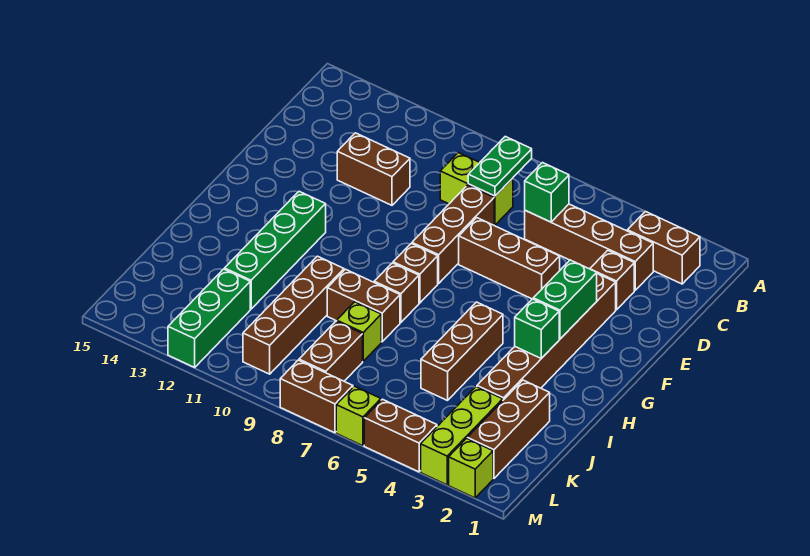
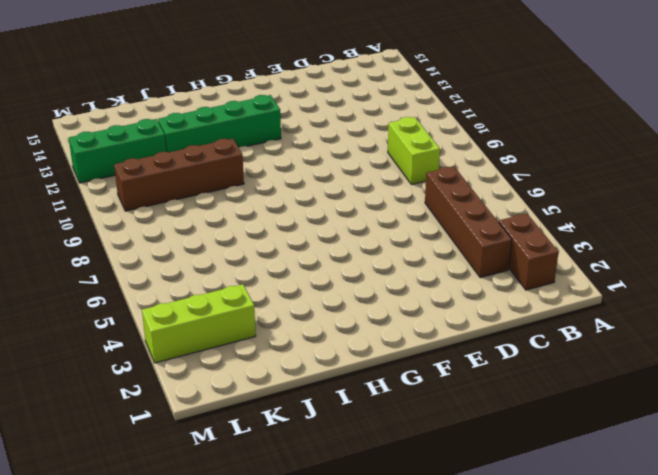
none -> brown 1x1 brick [590,250,634,310]
none -> brown 1x3 brick [412,185,494,284]
none -> brown 1x2 brick [337,133,410,205]

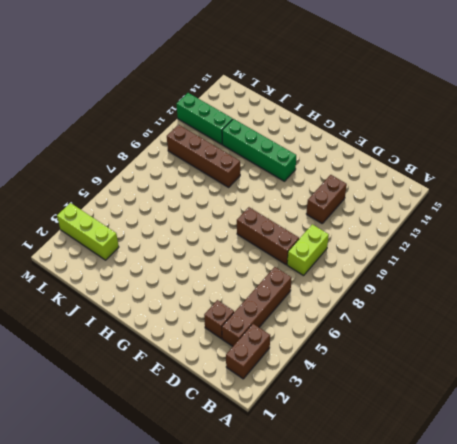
none -> brown 1x6 brick [477,274,616,400]
none -> brown 1x3 brick [459,218,560,299]
none -> brown 1x1 brick [393,244,438,303]

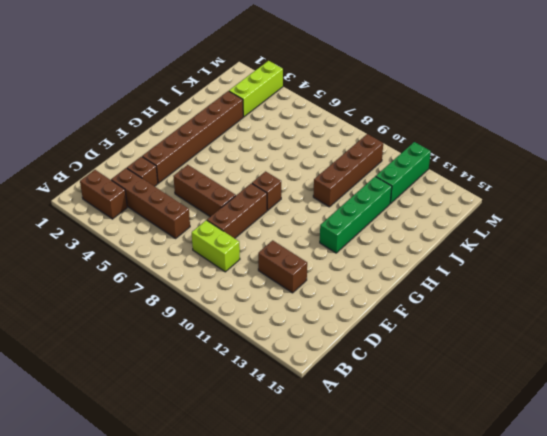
none -> brown 1x3 brick [421,302,503,401]
none -> brown 1x1 brick [374,263,419,322]
none -> brown 1x2 brick [327,269,400,342]

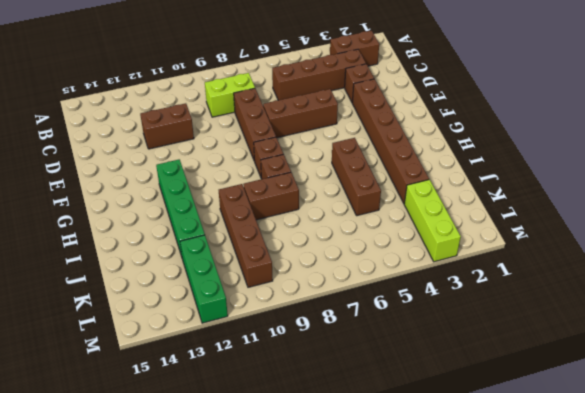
none -> brown 1x3 brick [467,380,550,478]
none -> lime 1x1 brick [337,302,381,361]
none -> brown 1x2 brick [299,321,363,381]

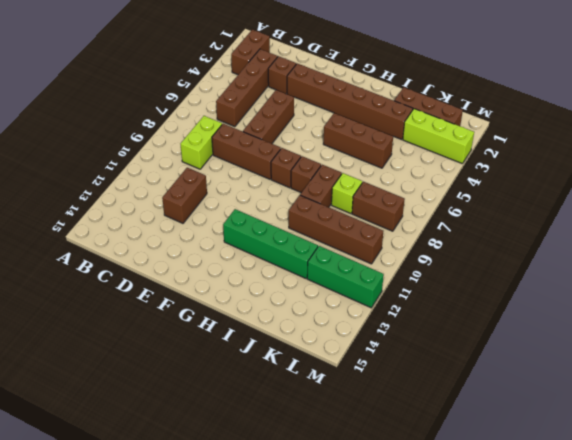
none -> lime 1x1 brick [449,439,493,498]
none -> brown 1x2 brick [364,399,437,472]
none -> lime 1x1 brick [336,386,381,446]

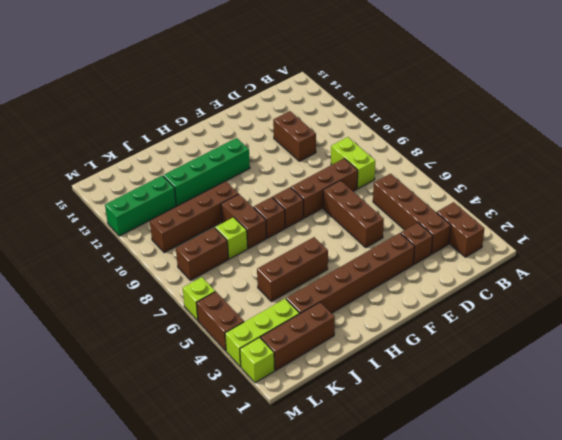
none -> brown 1x2 brick [280,360,353,433]
none -> green 1x2 plate [468,137,532,196]
none -> green 1x1 brick [525,163,569,222]

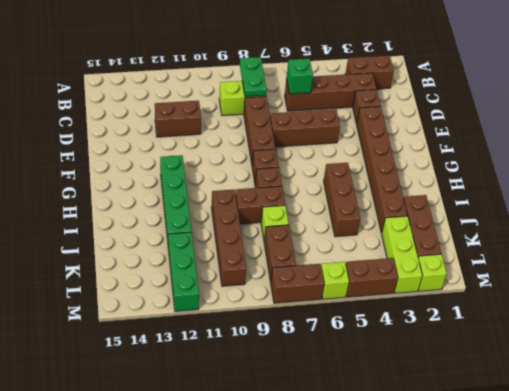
none -> green 1x2 brick [533,260,597,339]
none -> green 1x1 brick [515,299,559,358]

